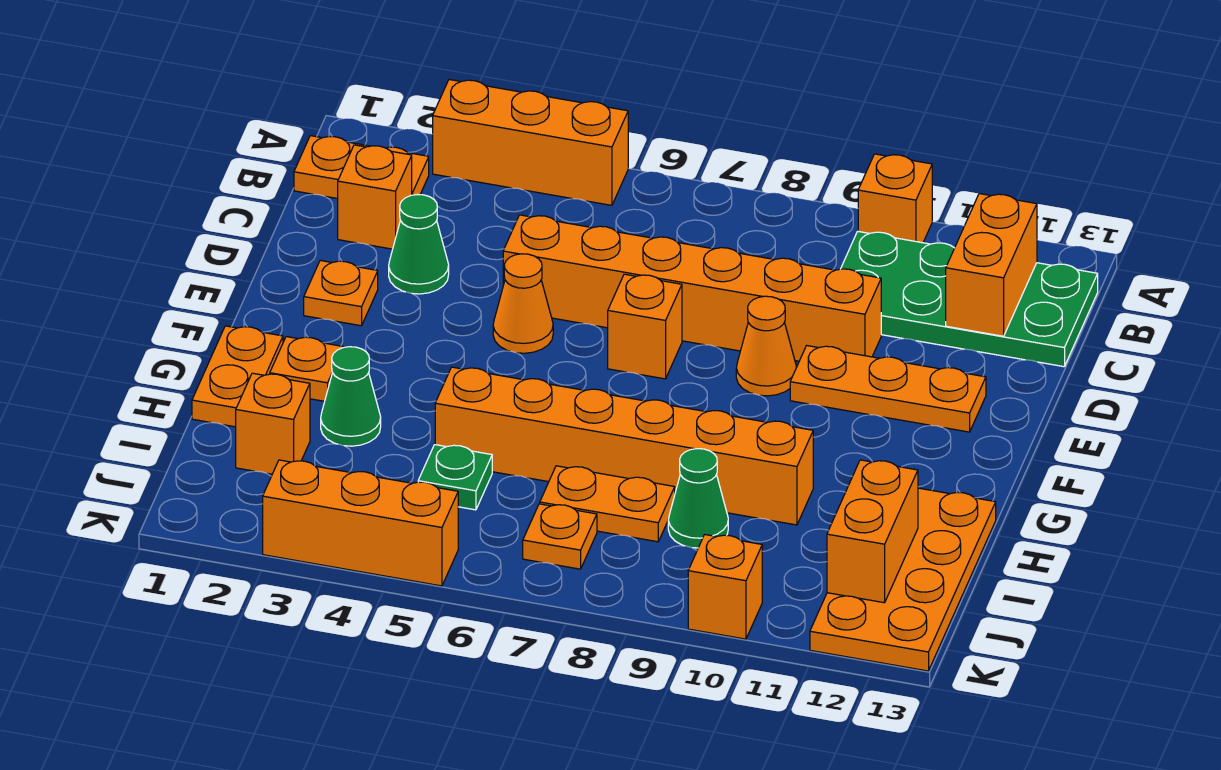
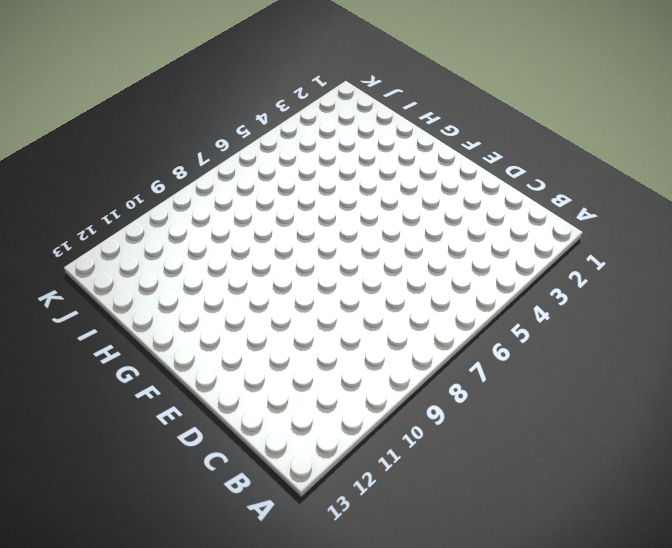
none -> orange 1x3 brick [433,80,628,205]
none -> orange 1x1 brick [858,154,932,243]
none -> orange 1x2 plate [294,136,429,199]

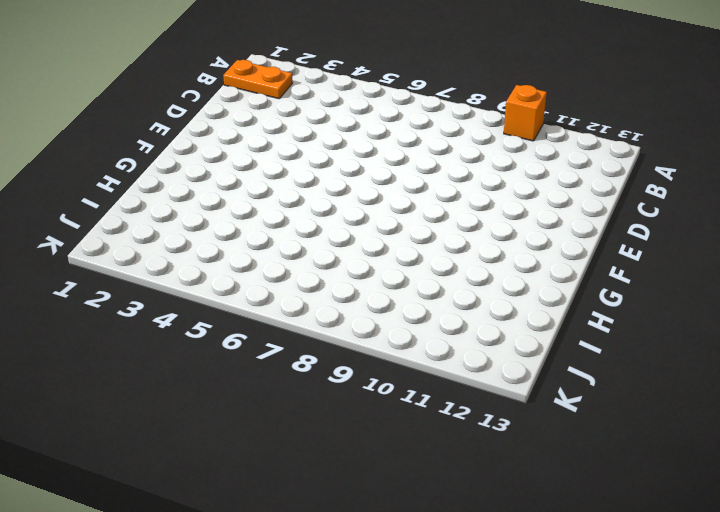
none -> orange 1x3 brick [433,80,628,205]
none -> green 2x4 plate [841,231,1098,367]
none -> orange 1x1 brick [338,145,412,249]

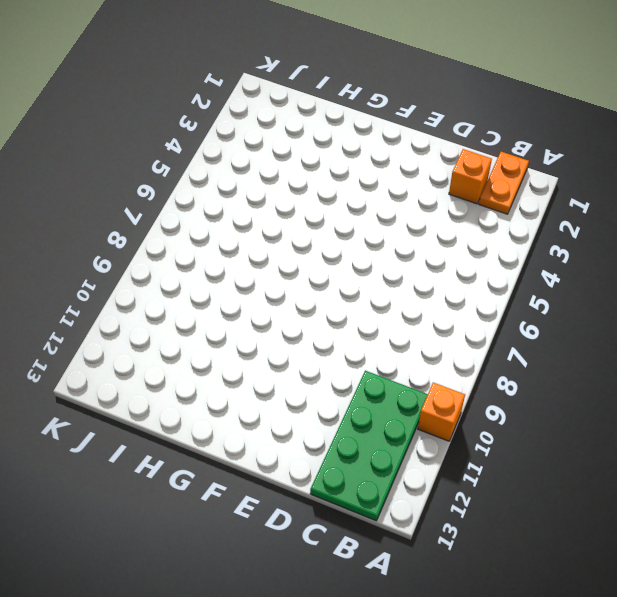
none -> orange 1x3 brick [433,80,628,205]
none -> green 1x1 cone [389,195,449,294]
none -> orange 1x6 brick [503,215,881,361]

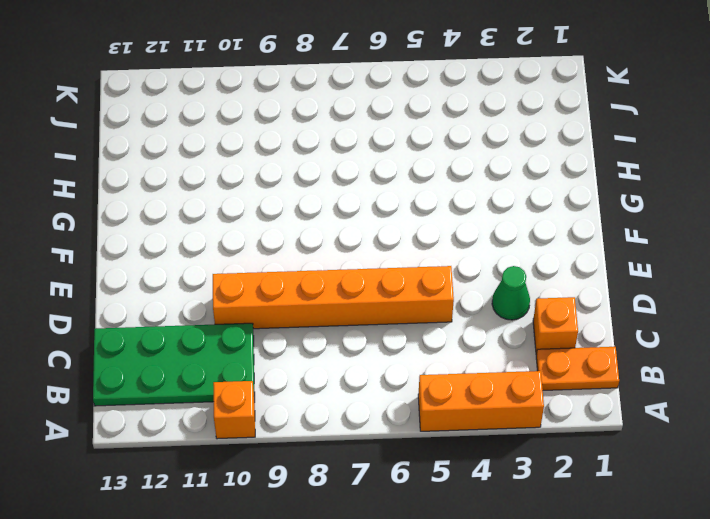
none -> orange 1x1 plate [304,260,378,326]
none -> orange 1x1 cone [493,254,553,353]
none -> orange 1x1 brick [608,274,682,379]

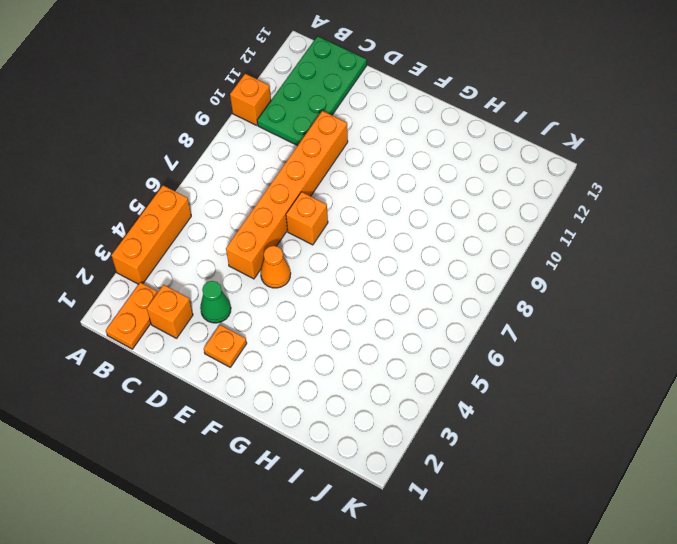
none -> orange 1x1 cone [736,296,796,396]
none -> orange 1x3 plate [790,346,986,432]
none -> orange 1x2 plate [192,326,283,427]

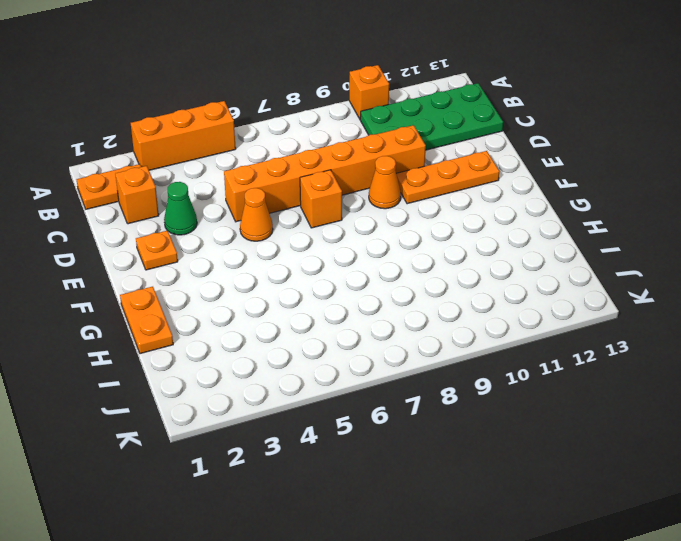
none -> orange 1x1 plate [270,337,344,401]
none -> green 1x1 cone [321,347,381,446]
none -> orange 1x6 brick [435,367,813,525]

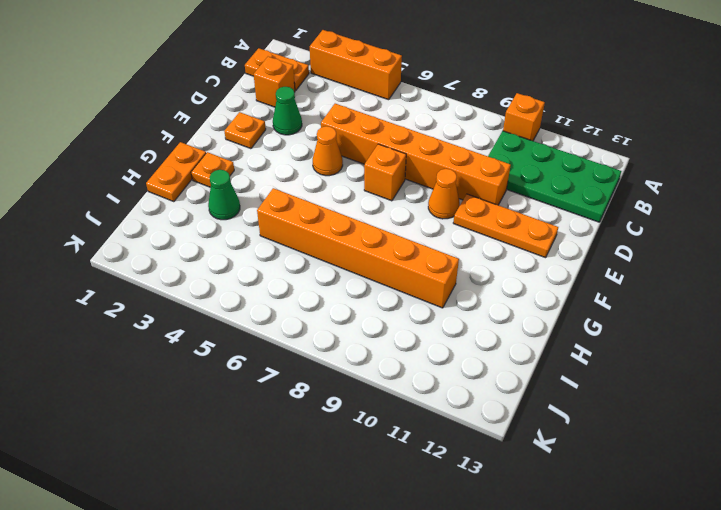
none -> orange 2x4 plate [810,488,996,671]
none -> orange 1x1 brick [236,373,310,474]
none -> green 1x1 plate [418,445,492,510]

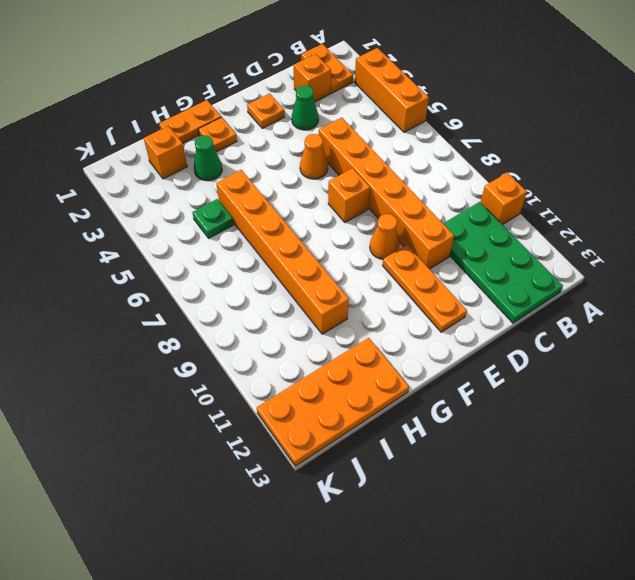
none -> orange 1x2 plate [540,466,675,542]
none -> green 1x1 cone [668,449,728,548]
none -> orange 1x1 plate [523,504,597,569]

